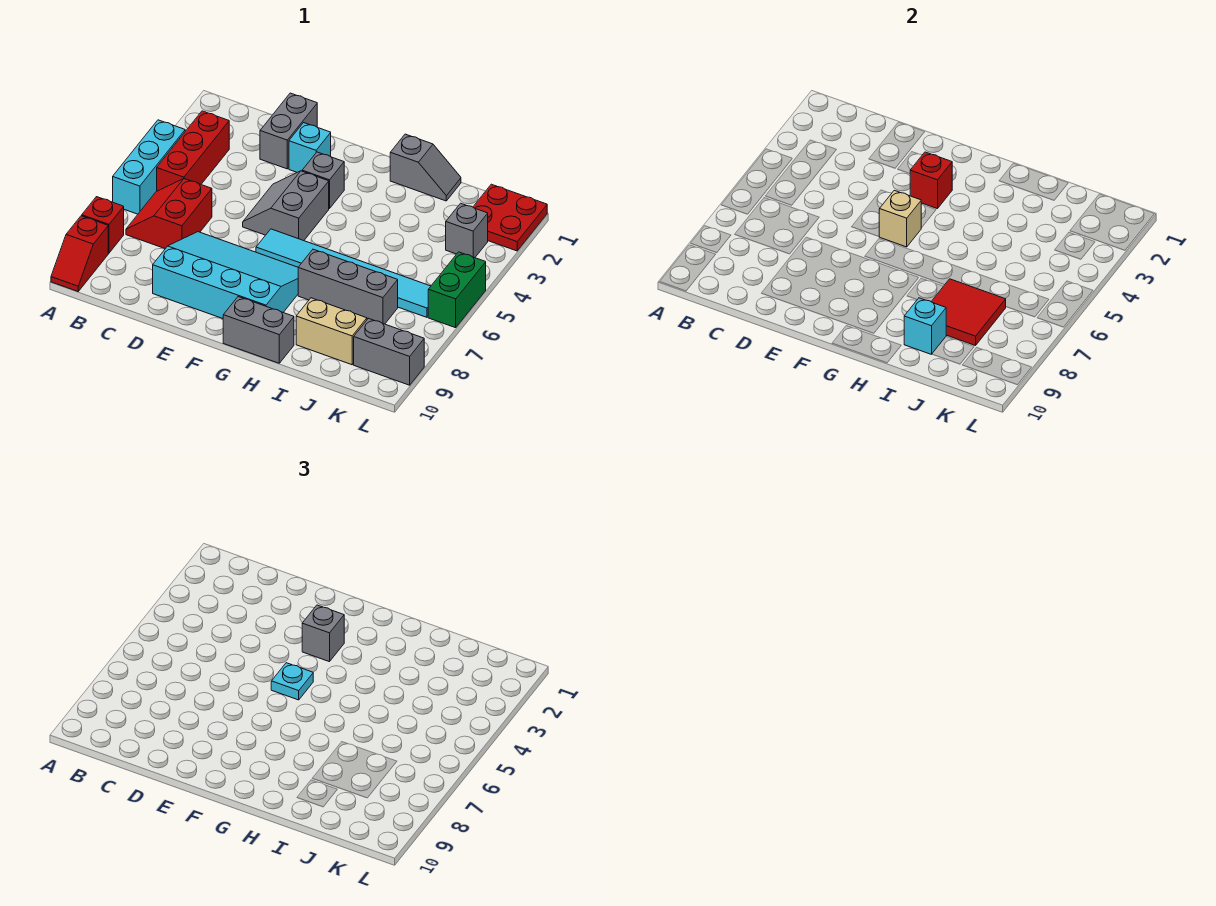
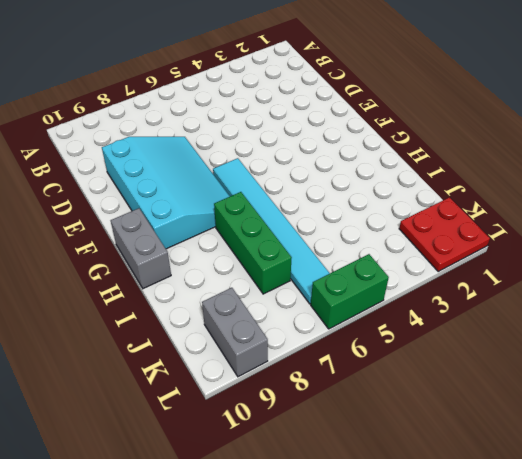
green 1x3 brick [214,192,292,294] -> grey 1x3 brick [298,249,398,324]
none -> cyan 1x3 brick [113,120,185,214]
none -> red 1x1 brick [82,197,124,253]
none -> red 1x2 slope [51,216,108,291]

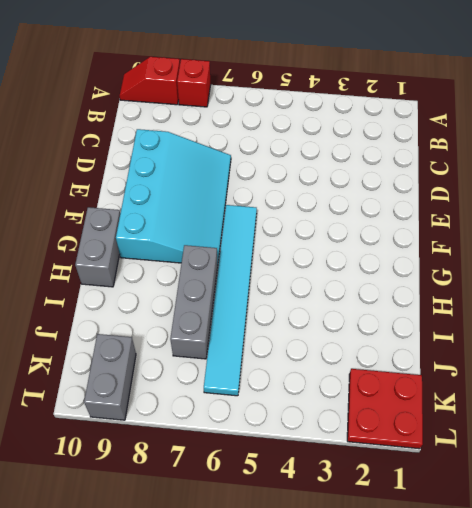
none -> cyan 1x3 brick [113,120,185,214]
none -> red 1x3 brick [157,111,229,191]
none -> red 2x2 slope [126,179,212,249]

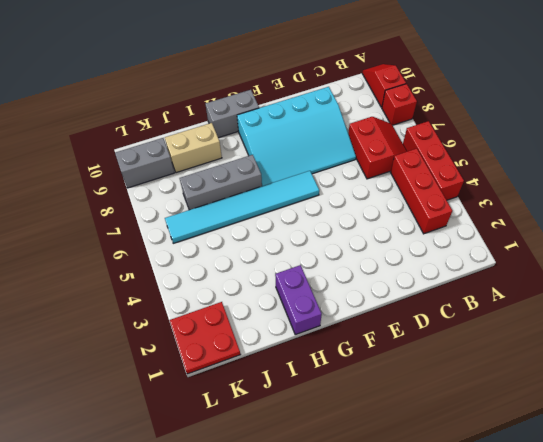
red 1x3 brick [403,121,464,200] -> cyan 1x3 brick [113,120,185,214]
purple 1x2 brick [275,265,322,335] -> grey 1x2 slope [390,134,461,201]
none -> grey 1x2 brick [260,93,317,169]
none -> cyan 1x1 brick [289,123,331,172]
none -> grey 2x2 slope [243,171,329,241]

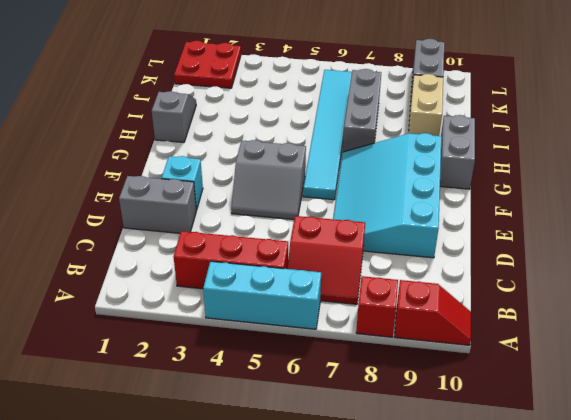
none -> grey 1x1 brick [302,152,344,209]
none -> grey 1x1 brick [446,203,488,258]
none -> green 1x2 brick [428,252,486,328]

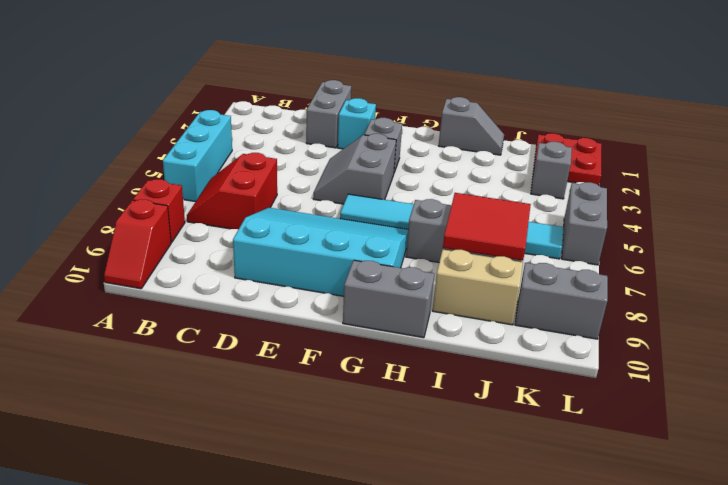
grey 1x2 brick [562,182,607,265] -> green 1x2 brick [428,252,486,328]
none -> red 1x3 brick [157,111,229,191]
none -> red 1x1 brick [910,152,952,209]
none -> tan 1x1 brick [879,190,921,247]

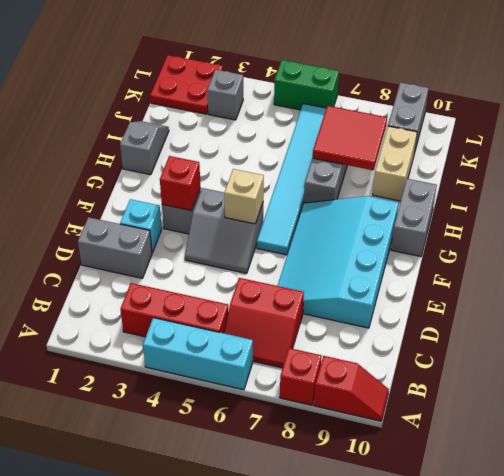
none -> cyan 1x1 brick [904,298,946,354]
none -> grey 1x1 brick [302,605,344,662]
none -> cyan 1x1 plate [271,663,313,700]

